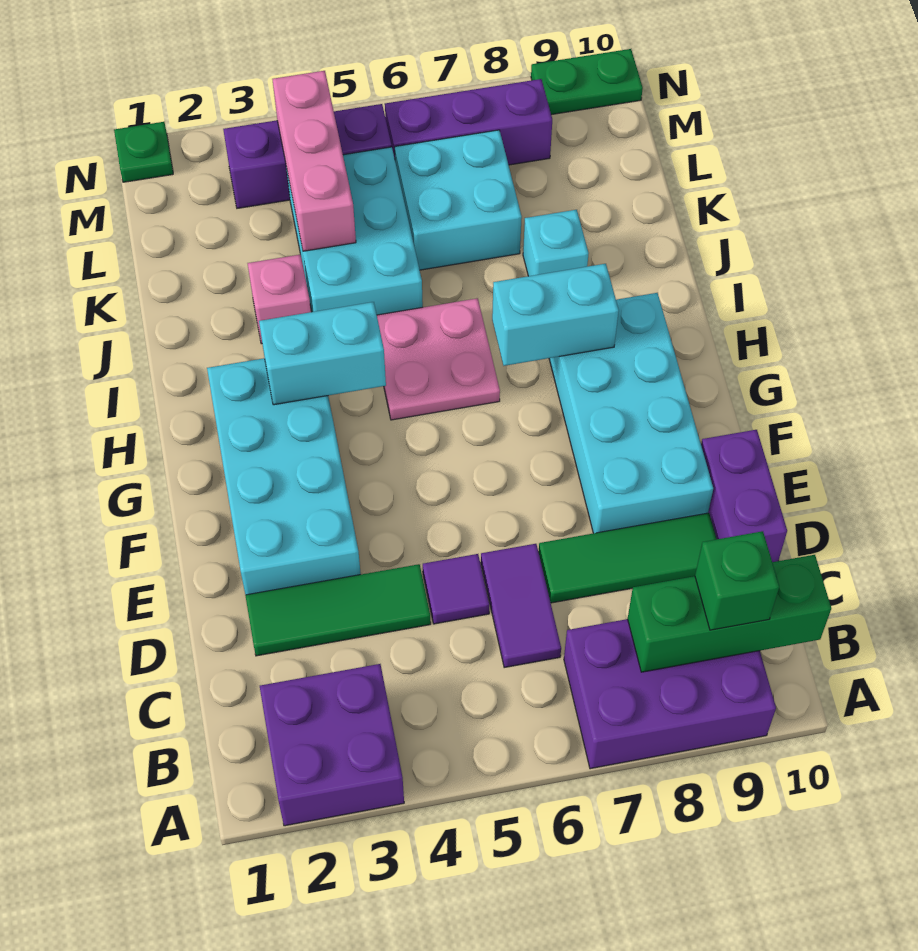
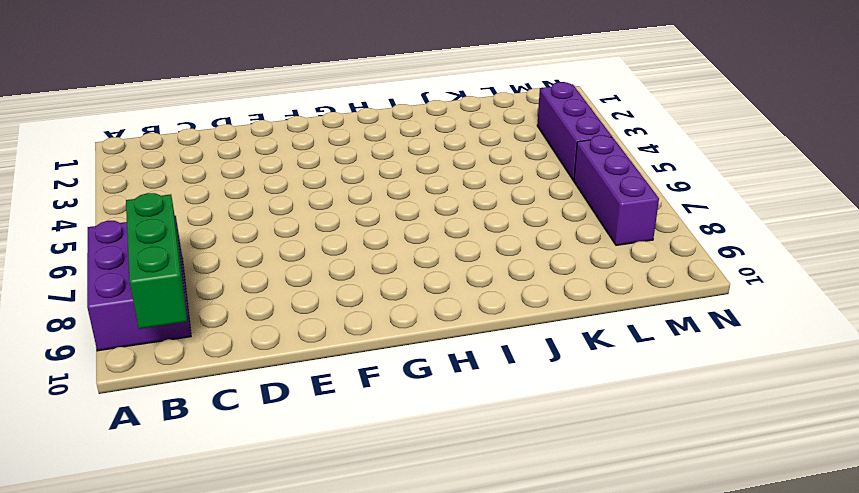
none -> purple 2x2 brick [260,664,404,826]
none -> purple 1x2 tile [481,544,561,668]
none -> green 1x3 tile [245,564,431,656]

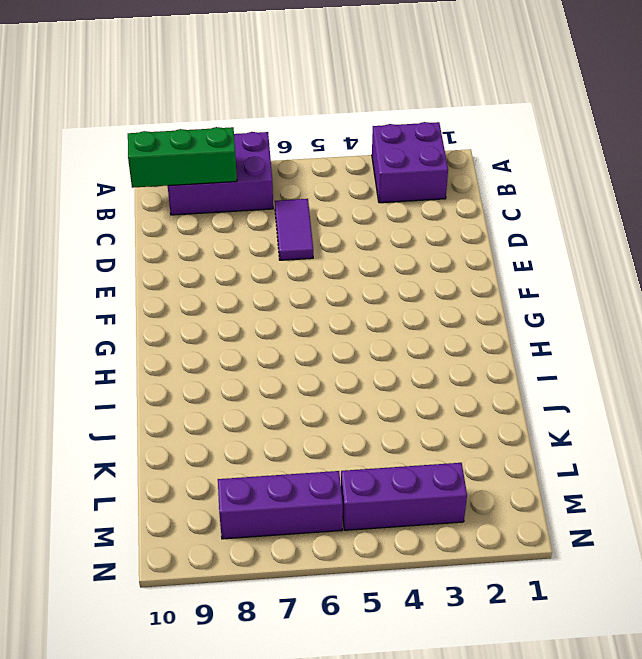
none -> green 1x3 tile [245,564,431,656]
none -> purple 1x1 tile [423,554,490,624]
none -> green 1x3 tile [539,513,717,603]

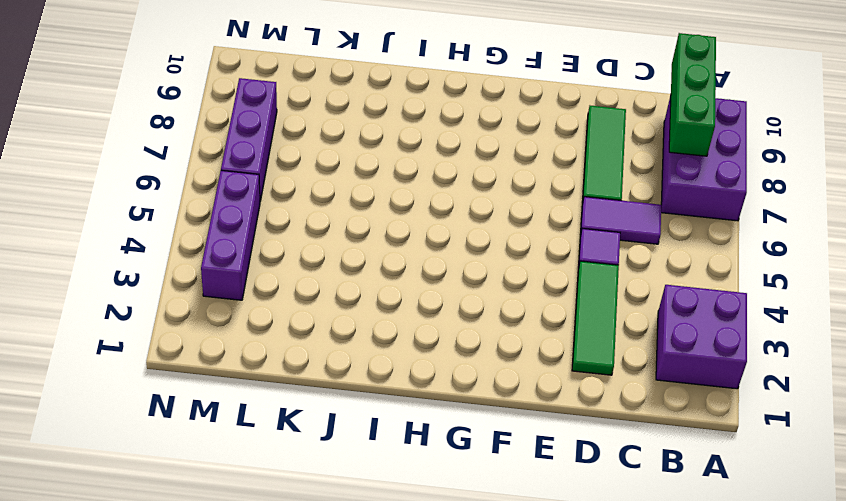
none -> purple 1x2 brick [701,430,787,562]
none -> cyan 2x4 brick [207,358,361,595]
none -> cyan 2x4 brick [549,293,713,533]

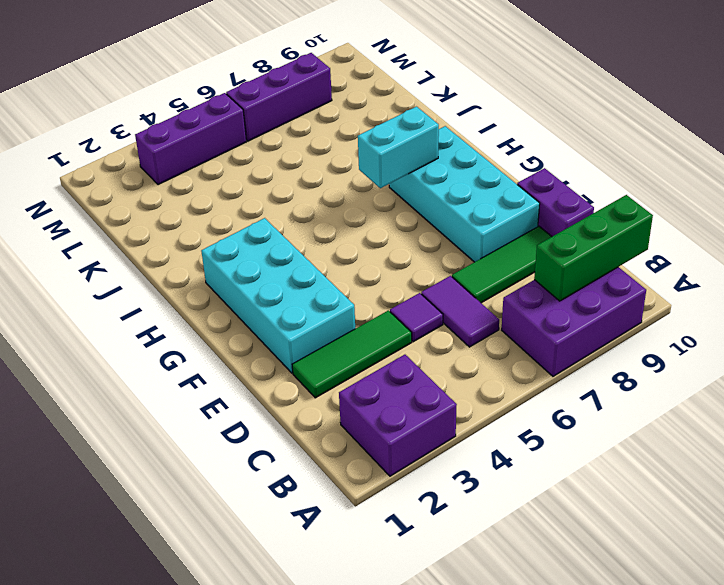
none -> pink 2x2 plate [377,298,500,420]
none -> pink 1x1 brick [248,254,311,344]
none -> cyan 2x3 brick [286,147,423,315]

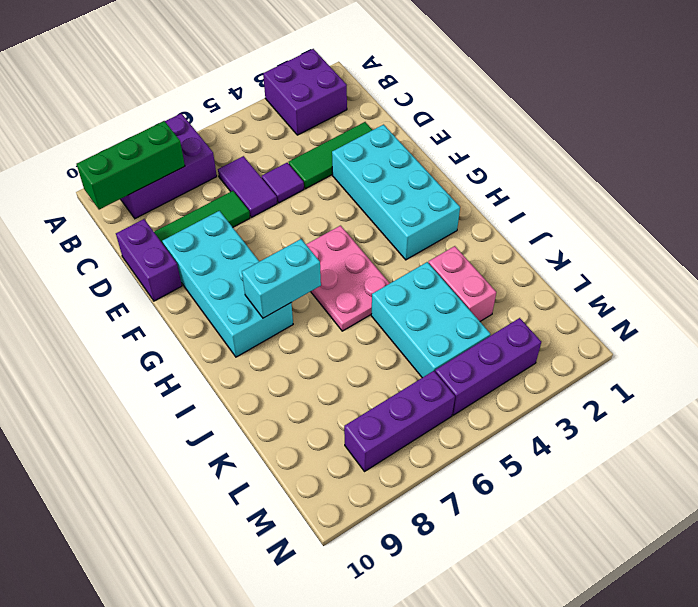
pink 2x3 plate [306,226,390,331] -> pink 2x2 plate [377,298,500,420]
pink 1x2 brick [429,246,496,321] -> pink 1x1 brick [248,254,311,344]
none -> cyan 1x1 brick [523,210,589,276]
none -> cyan 2x2 brick [395,130,522,270]
none -> green 1x1 plate [114,122,173,182]

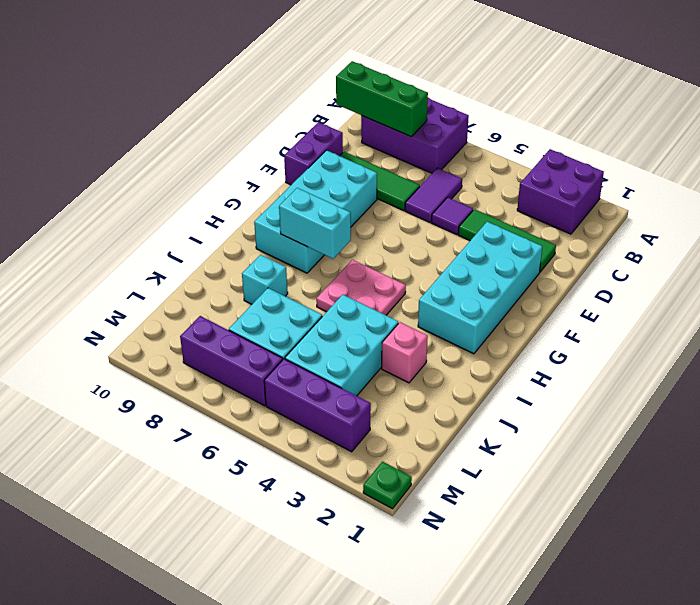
none -> green 1x2 plate [531,49,643,115]
none -> cyan 1x2 brick [259,302,386,405]
none -> pink 1x3 brick [272,71,356,251]

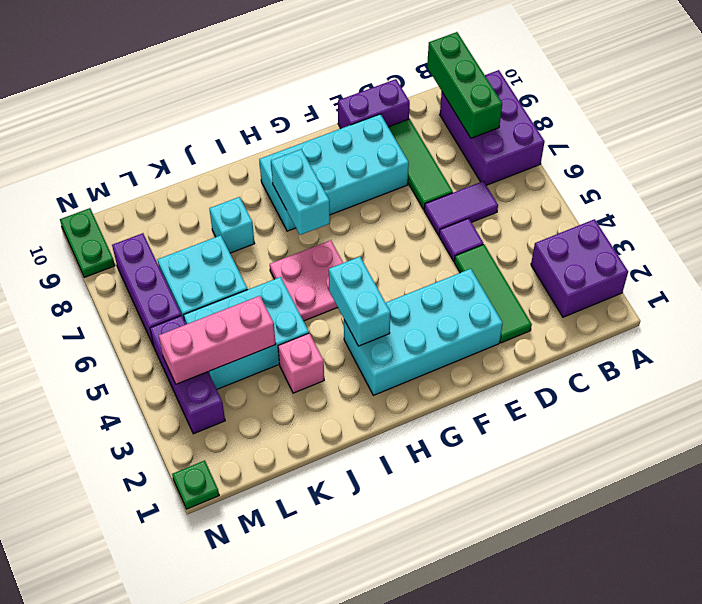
none -> green 1x1 brick [695,531,779,630]

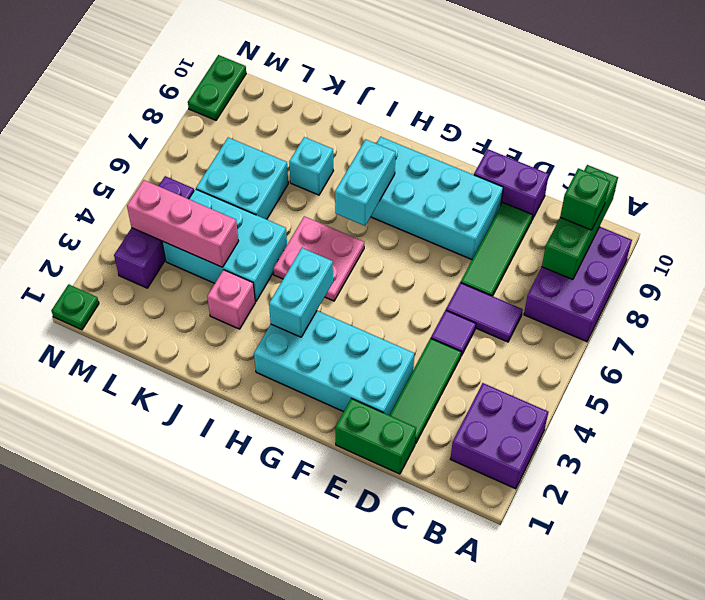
green 1x2 brick [335,398,416,474] -> none
none -> purple 1x3 brick [385,79,552,165]

